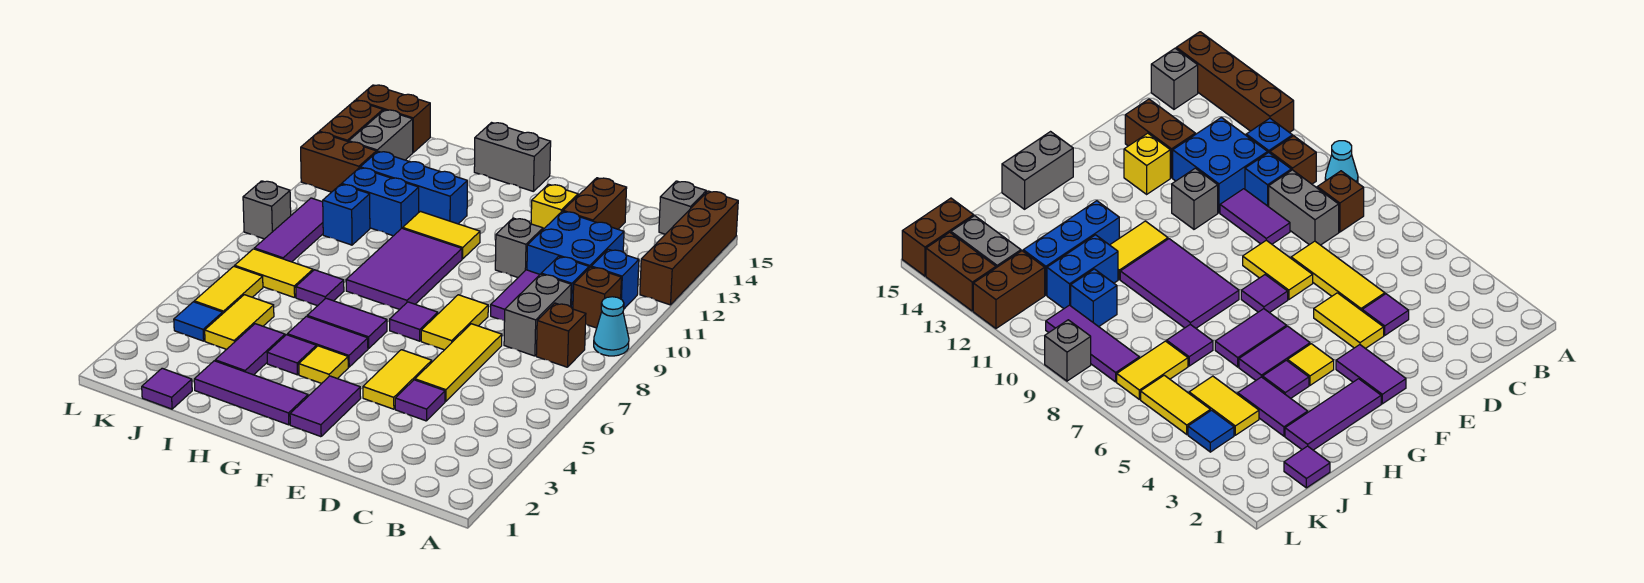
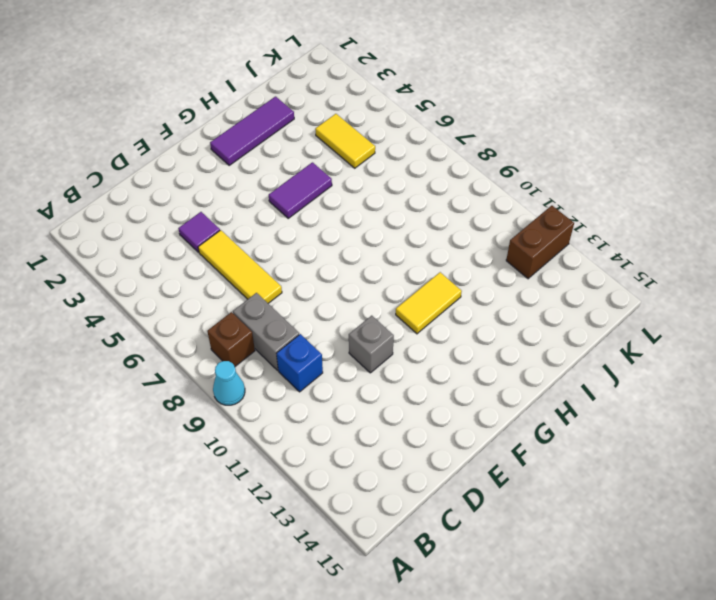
none -> brown 1x4 brick [640,191,738,305]
none -> brown 1x1 brick [573,267,621,328]
none -> blue 1x1 brick [591,249,639,309]
none -> grey 1x1 brick [659,181,706,234]

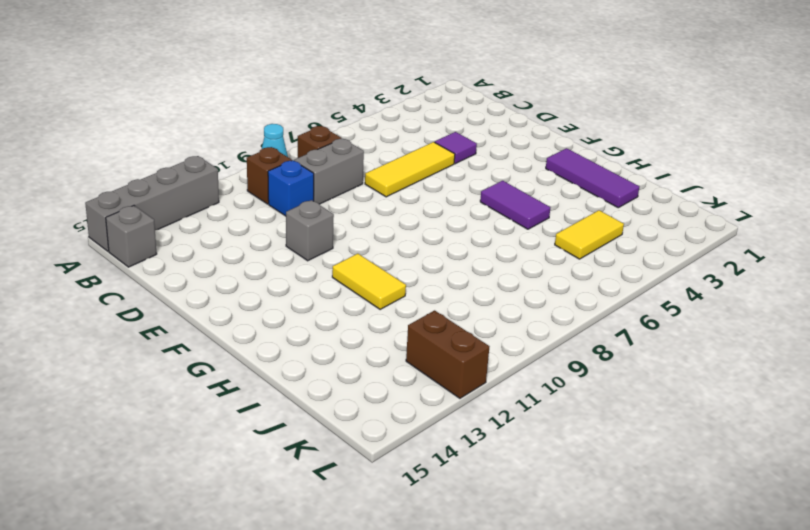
grey 1x4 brick [85,156,219,251] -> brown 1x4 brick [640,191,738,305]
none -> blue 1x1 brick [591,249,639,309]
none -> blue 2x2 brick [527,211,624,274]
none -> purple 1x2 tile [491,270,540,321]
none -> brown 1x2 brick [563,178,627,229]

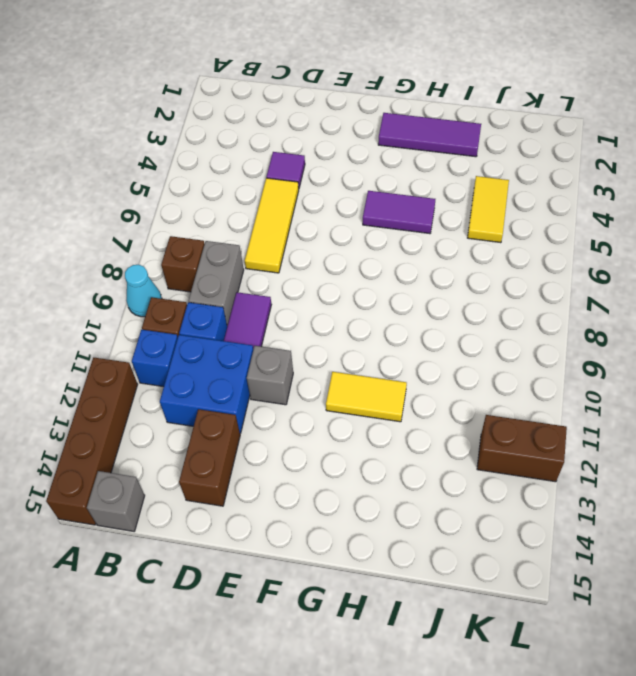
none -> yellow 1x2 tile [363,350,432,409]
none -> yellow 1x2 tile [421,295,488,350]
none -> yellow 1x1 brick [531,184,578,229]
none -> purple 1x2 tile [290,376,361,437]

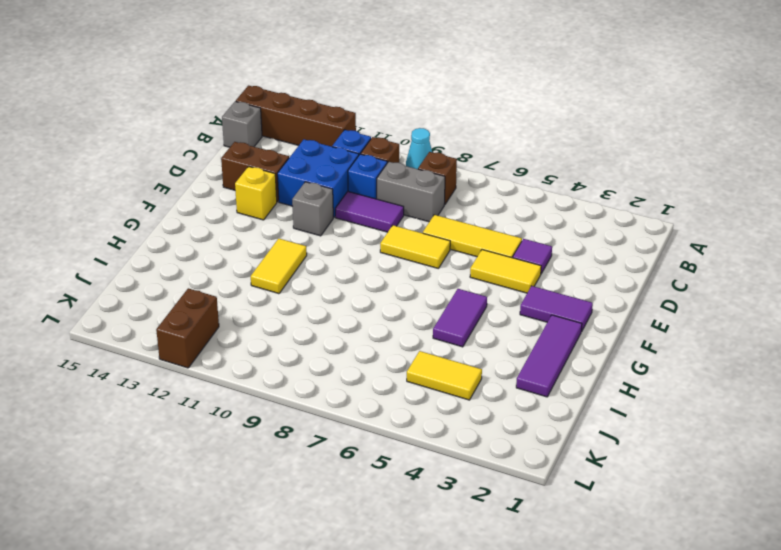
none -> purple 1x1 tile [390,302,438,341]
none -> yellow 1x1 tile [299,346,348,383]
none -> purple 1x2 tile [307,298,387,348]
none -> purple 2x3 tile [346,228,462,309]

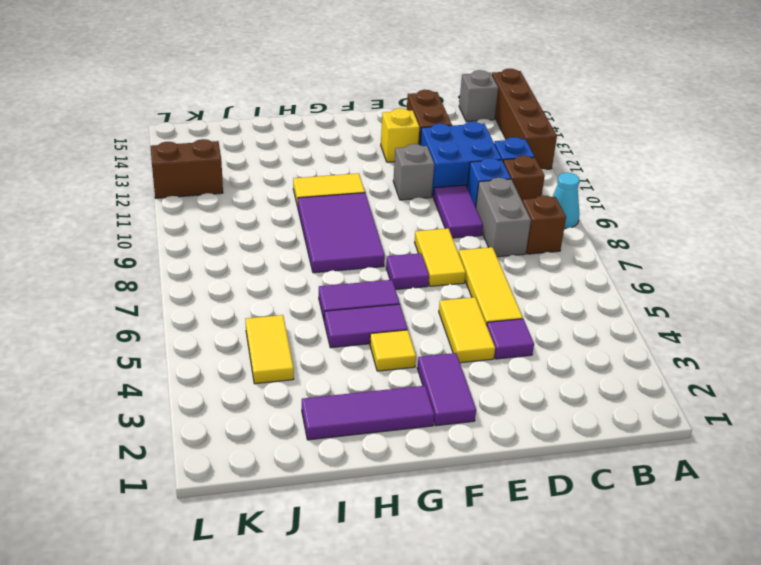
none -> grey 1x2 brick [474,123,551,191]
none -> purple 1x1 tile [267,335,316,375]
none -> blue 1x3 brick [360,151,467,224]
none -> purple 1x2 tile [215,324,285,375]

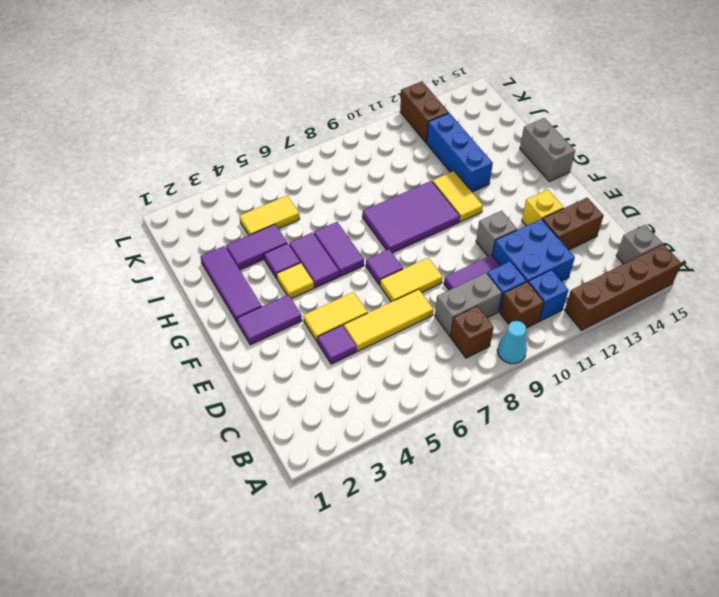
none -> purple 1x1 tile [296,270,344,306]
none -> blue 1x2 brick [342,168,419,236]
none -> purple 1x1 tile [142,368,192,409]
none -> yellow 1x2 tile [235,249,313,298]

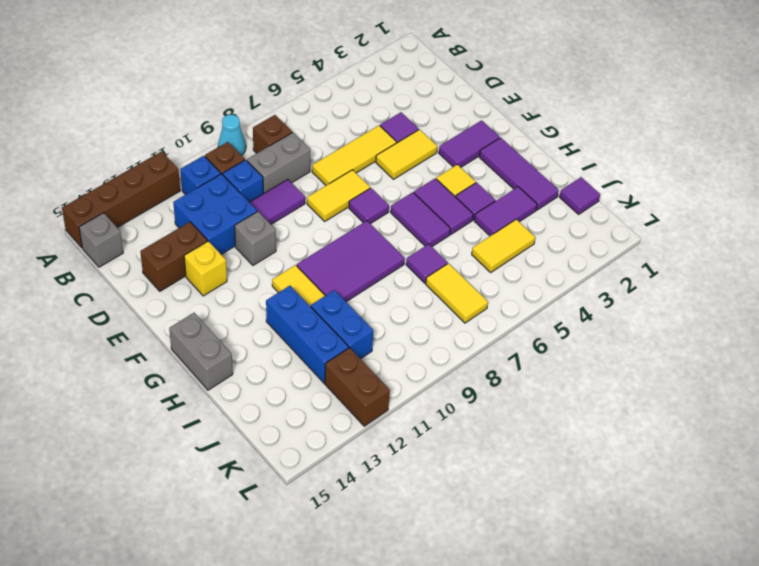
none -> blue 1x1 brick [323,184,370,245]
none -> blue 1x1 tile [174,302,223,341]
none -> yellow 1x2 tile [194,266,263,313]
none -> purple 1x3 tile [254,198,323,262]

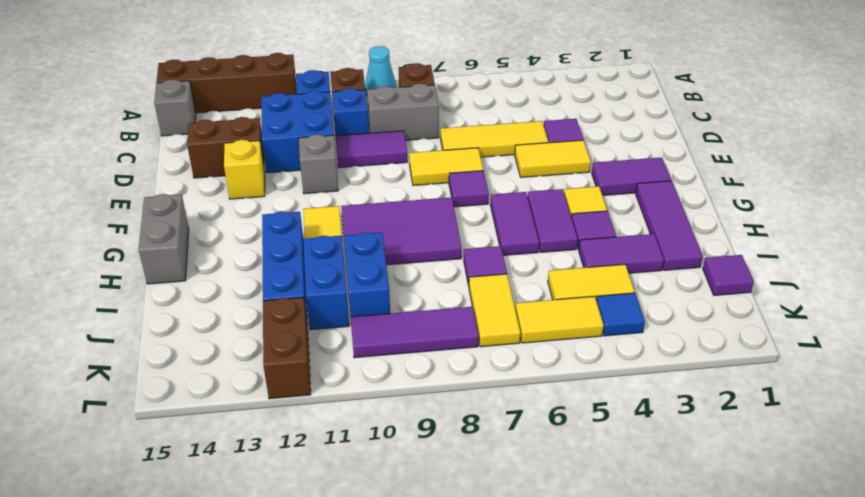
blue 1x2 brick [344,232,390,317] -> blue 1x1 brick [323,184,370,245]
none -> grey 1x2 brick [349,110,413,160]
none -> brown 1x2 brick [356,85,430,152]
none -> grey 1x1 brick [243,181,291,239]
none -> brown 1x2 brick [319,101,383,142]

